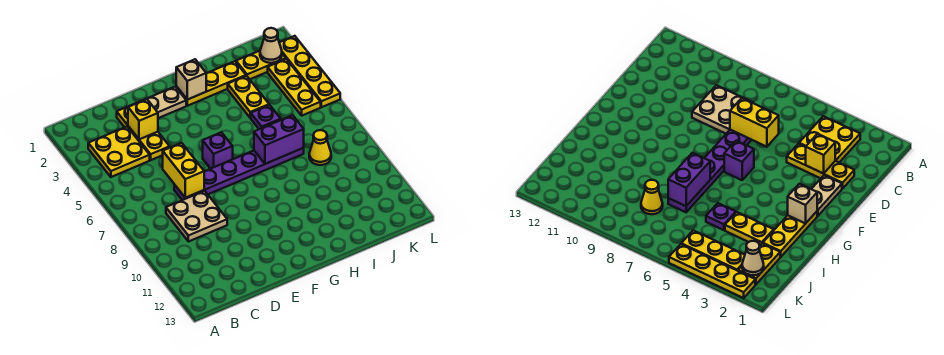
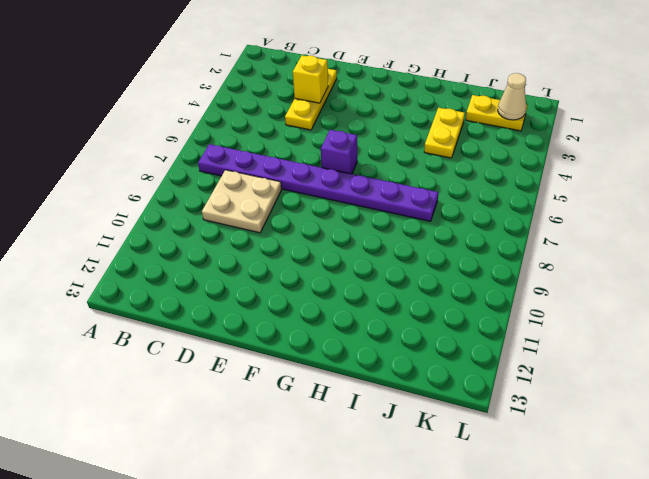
purple 1x8 plate [198,144,439,221] -> purple 1x6 plate [174,148,304,200]
none -> yellow 2x2 plate [88,127,150,177]
none -> tan 1x2 plate [137,87,186,118]
none -> yellow 1x3 plate [176,61,246,106]

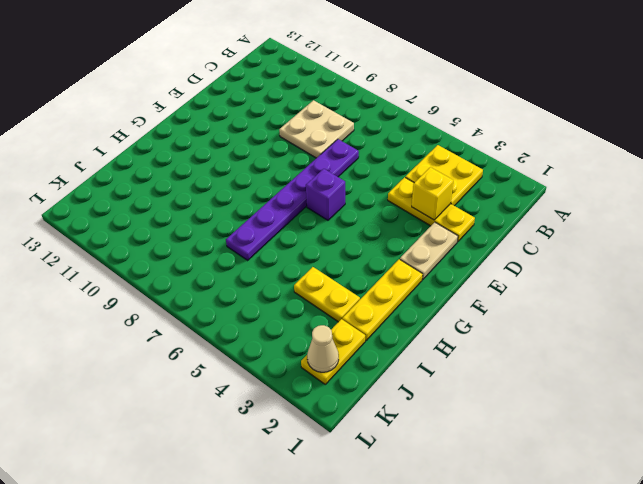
none -> purple 1x1 plate [251,105,281,129]
none -> yellow 1x1 cone [309,130,331,165]
none -> yellow 1x3 plate [268,59,321,116]

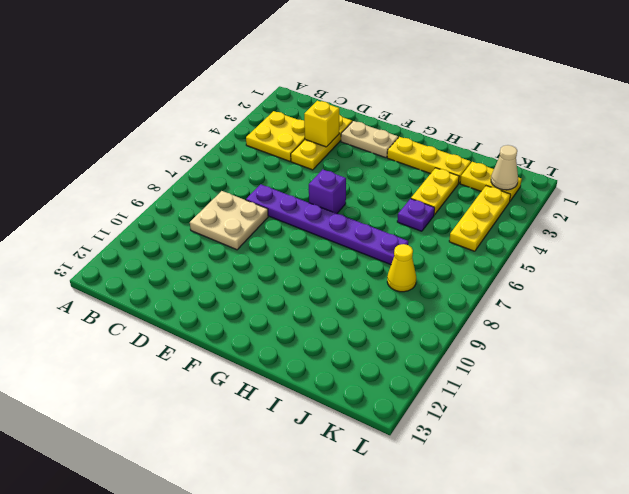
none -> yellow 1x4 plate [279,36,340,107]
none -> yellow 1x2 brick [163,143,204,198]
none -> tan 1x1 brick [176,59,206,100]

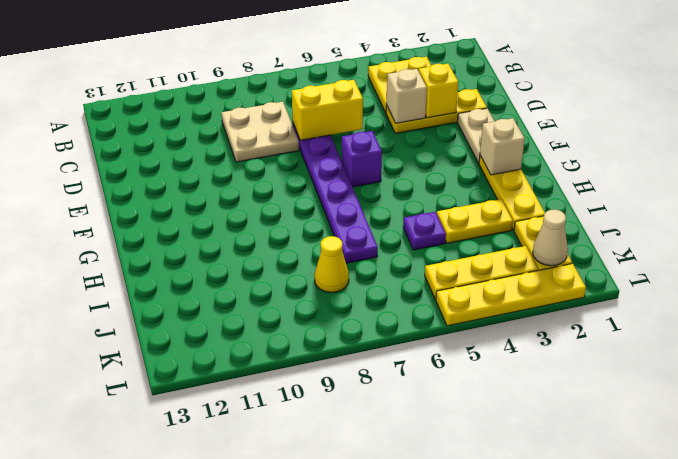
tan 1x1 brick [387,69,427,123] -> none
none -> purple 1x2 brick [254,115,304,164]

